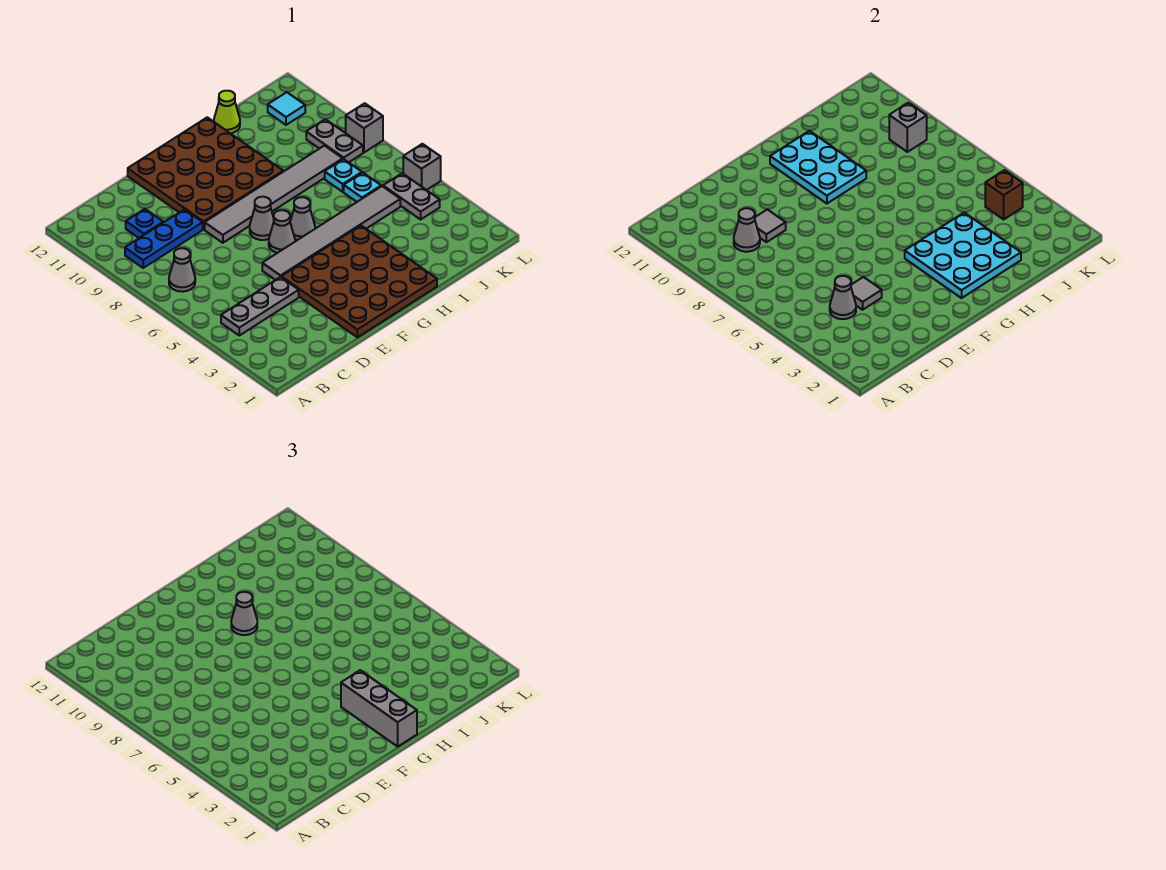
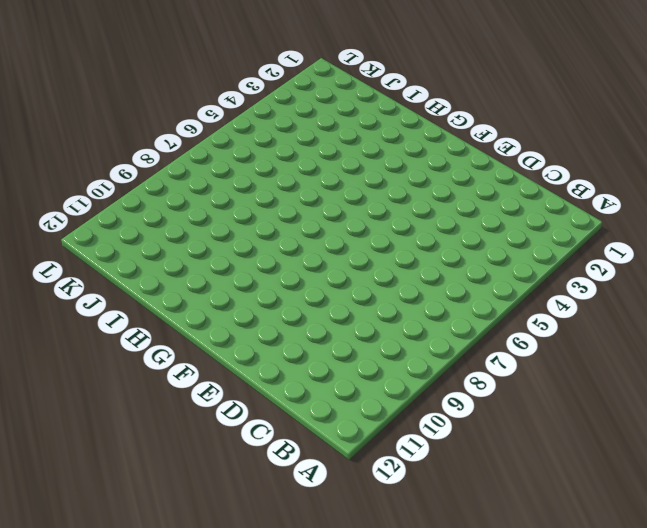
none -> grey 1x3 plate [221,277,299,335]
none -> grey 1x1 cone [169,248,195,292]
none -> blue 1x3 plate [125,209,203,268]

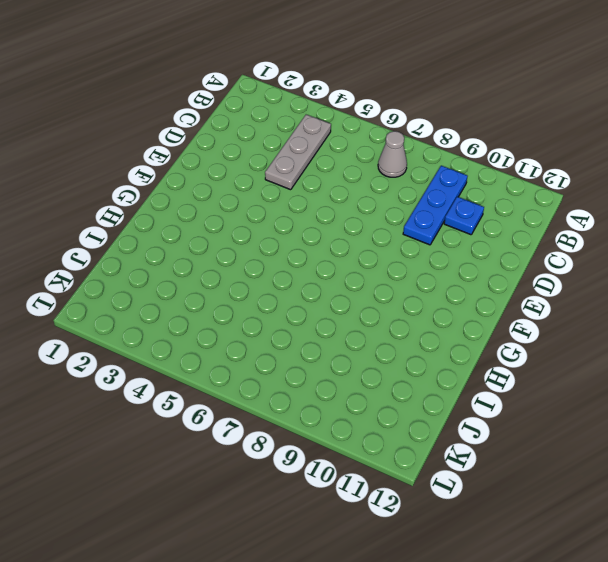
none -> brown 4x4 plate [281,226,437,337]
none -> grey 1x6 tile [262,186,400,280]
none -> grey 1x6 tile [205,146,343,243]

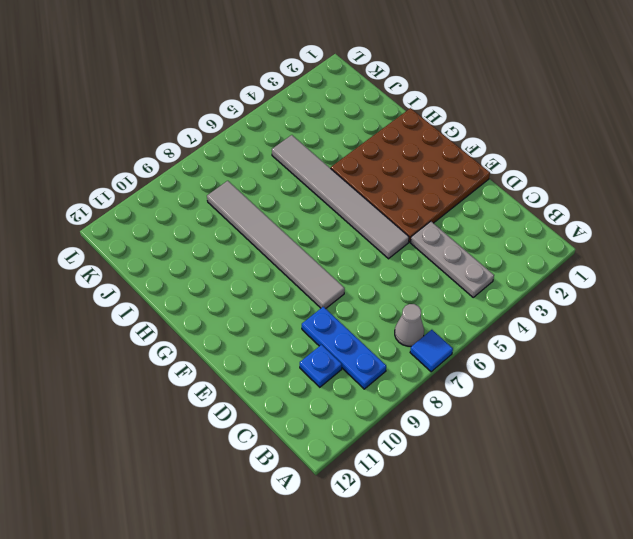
blue 1x1 tile [410,330,453,372] -> none
none -> brown 4x4 plate [128,117,283,229]
none -> grey 1x1 cone [269,210,295,253]
none -> grey 1x1 cone [250,197,274,240]

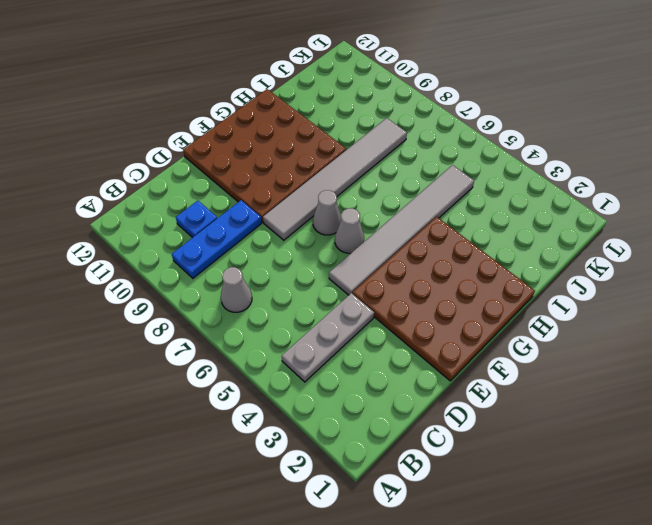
none -> grey 1x1 cone [290,197,315,240]
none -> lime 1x1 cone [214,91,240,133]
none -> cyan 1x1 plate [344,173,381,202]

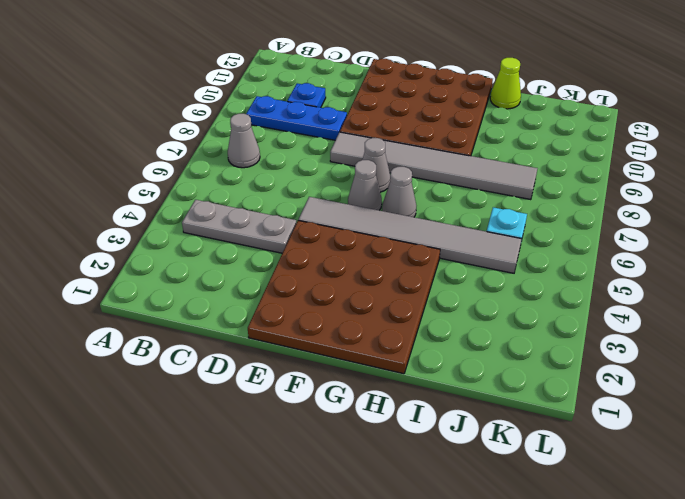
none -> cyan 1x1 plate [325,159,362,192]
none -> grey 1x2 plate [383,173,440,219]
none -> grey 1x2 plate [306,119,363,162]

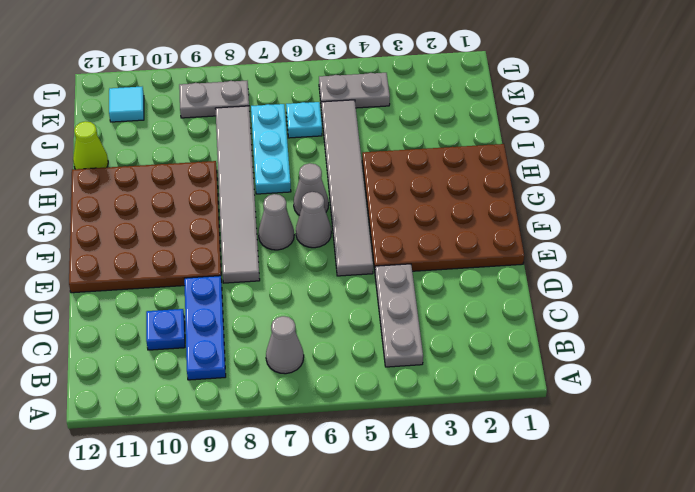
cyan 1x3 plate [251,104,291,194] -> cyan 1x1 plate [325,159,362,192]
none -> grey 1x1 brick [403,144,441,190]
none -> grey 1x1 brick [346,103,383,153]
none -> grey 1x1 cone [830,276,856,319]

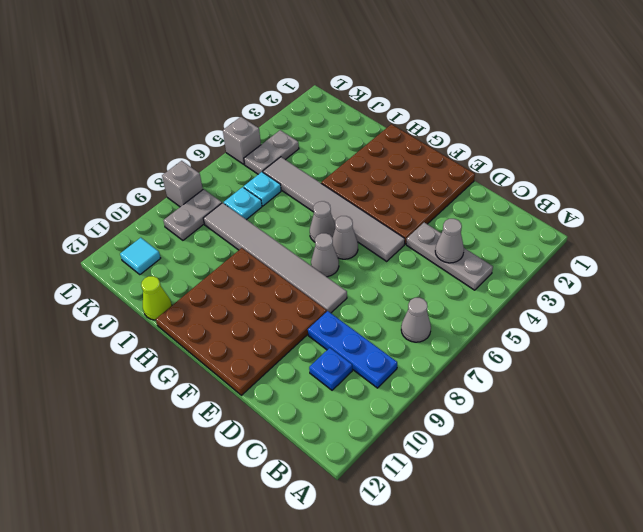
none -> grey 1x1 cone [734,208,760,252]
none -> grey 1x1 tile [851,277,882,310]
none -> grey 1x1 tile [755,209,786,242]

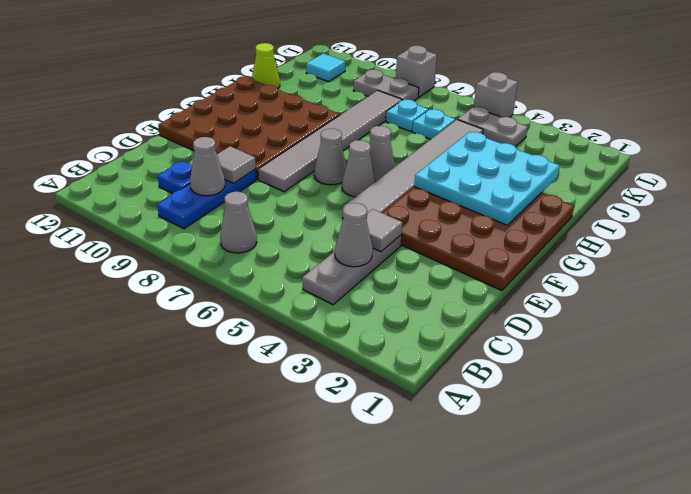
none -> cyan 2x3 plate [770,131,866,204]
none -> brown 1x1 brick [985,170,1023,219]
none -> grey 1x1 brick [889,103,927,152]

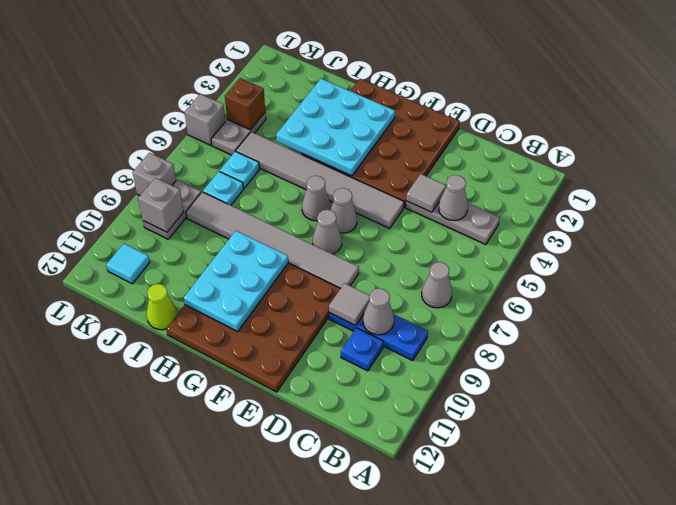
none -> grey 1x3 brick [341,670,417,746]
none -> grey 1x1 cone [231,592,257,635]

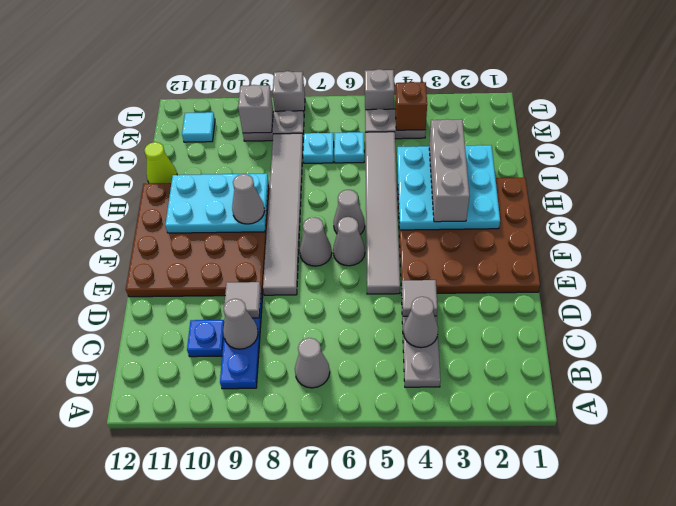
grey 1x3 brick [429,119,469,222] -> grey 1x3 brick turned to [341,670,417,746]

